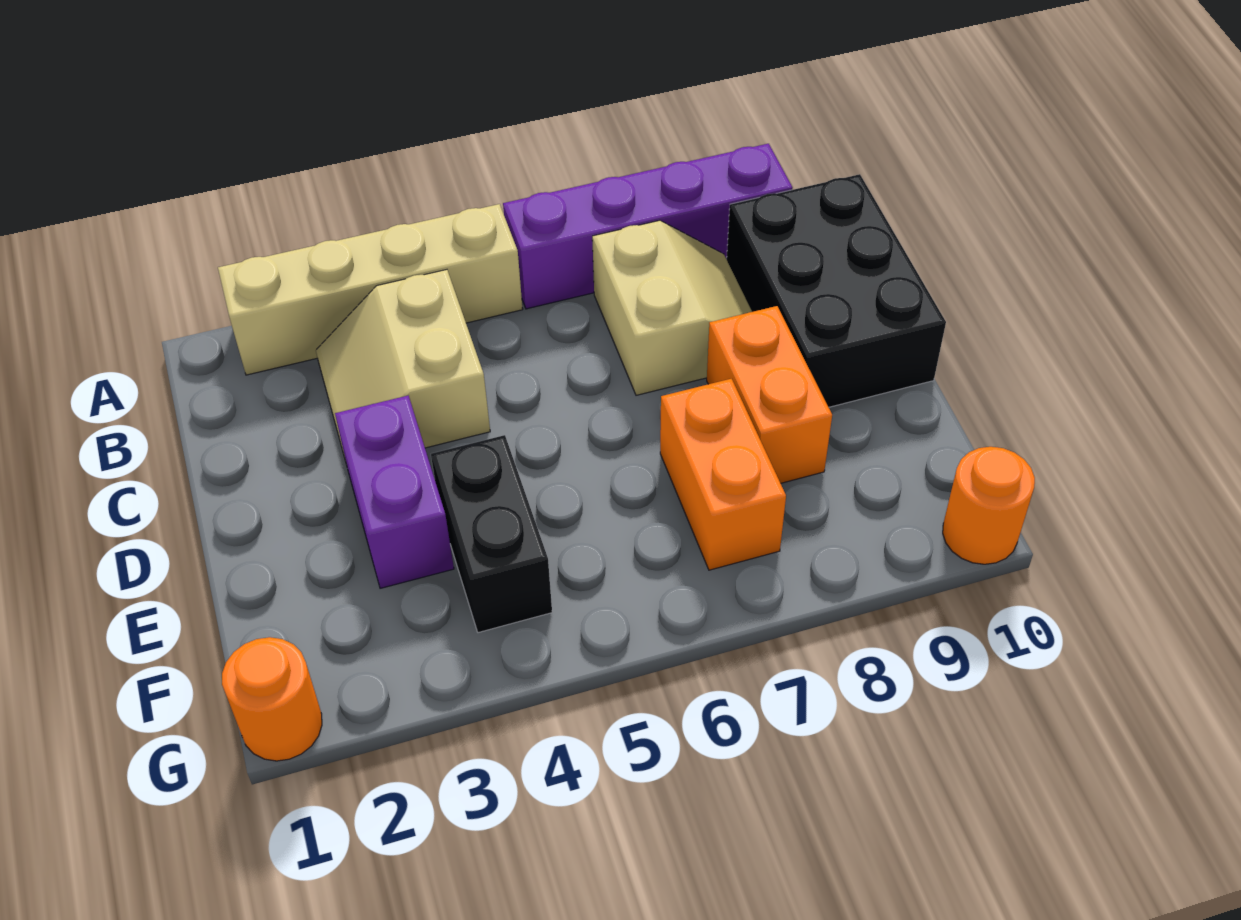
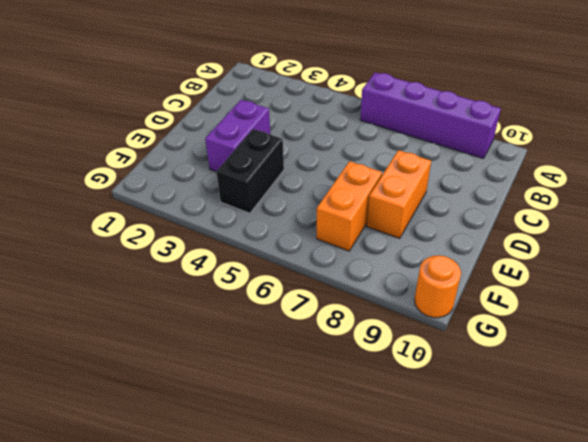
none -> tan 1x4 brick [218,204,523,375]
none -> tan 2x2 slope [316,270,490,461]

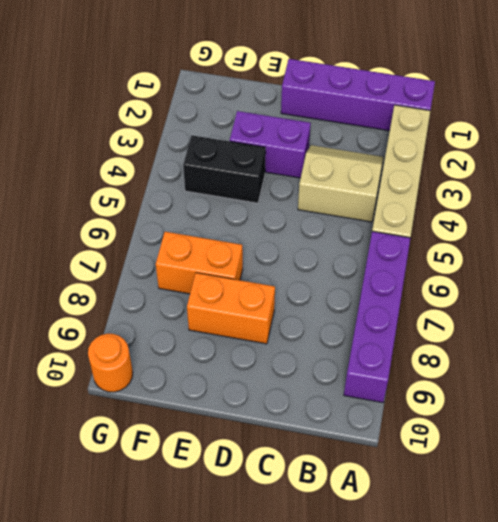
purple 1x4 brick [281,59,435,131] -> none
none -> tan 2x2 slope [592,220,752,395]
none -> black 2x3 brick [727,174,946,407]

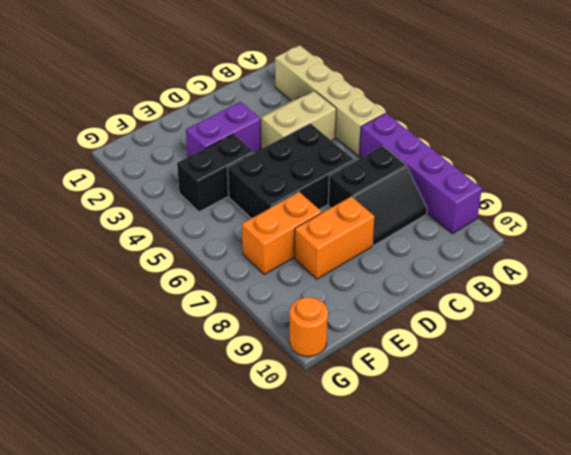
black 2x2 slope [328,146,427,245] -> tan 2x2 slope [592,220,752,395]
black 2x3 brick [227,123,355,218] -> black 2x3 brick moved to [727,174,946,407]
none -> orange 1x1 round brick [222,637,322,761]

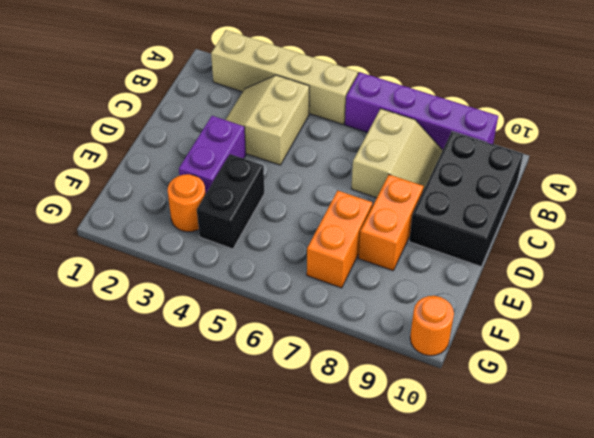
orange 1x1 round brick [168,174,206,232] -> orange 1x1 round brick moved to [222,637,322,761]

